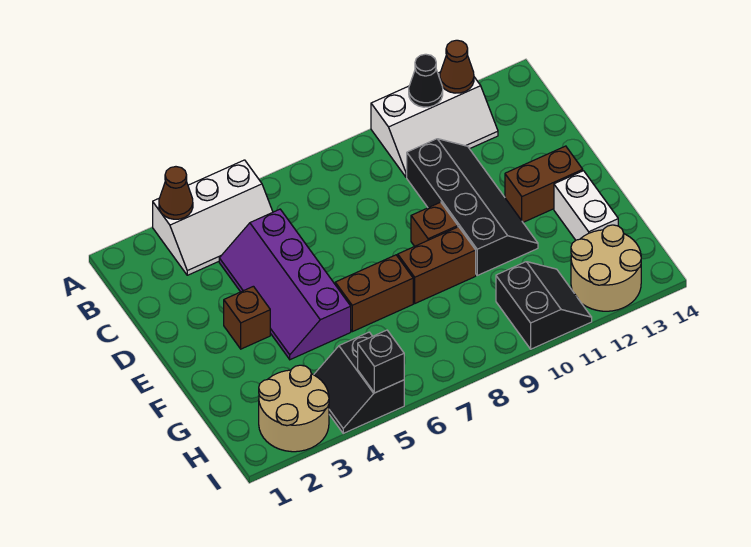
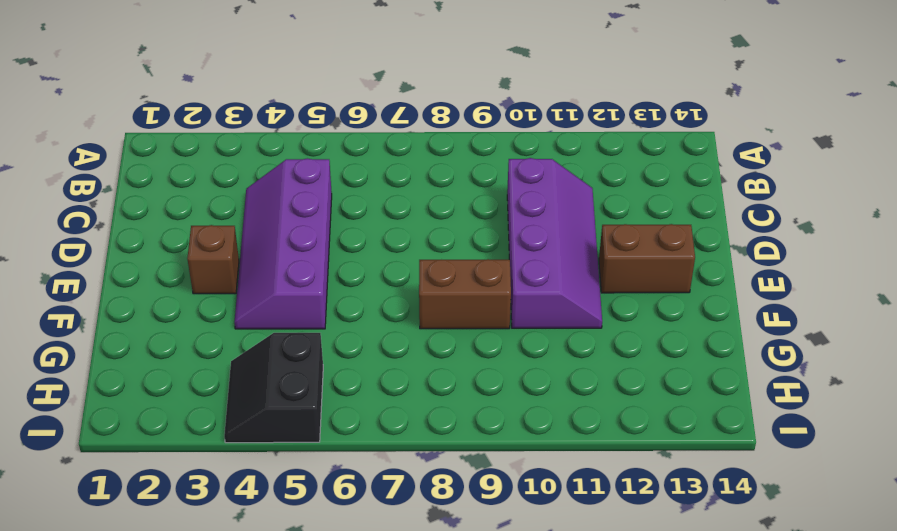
purple 2x4 slope [507,158,602,328] -> black 2x4 slope [407,139,538,275]
none -> white 2x3 slope [153,160,273,275]
none -> white 2x3 slope [371,72,498,177]
none -> brown 1x1 brick [411,202,458,246]

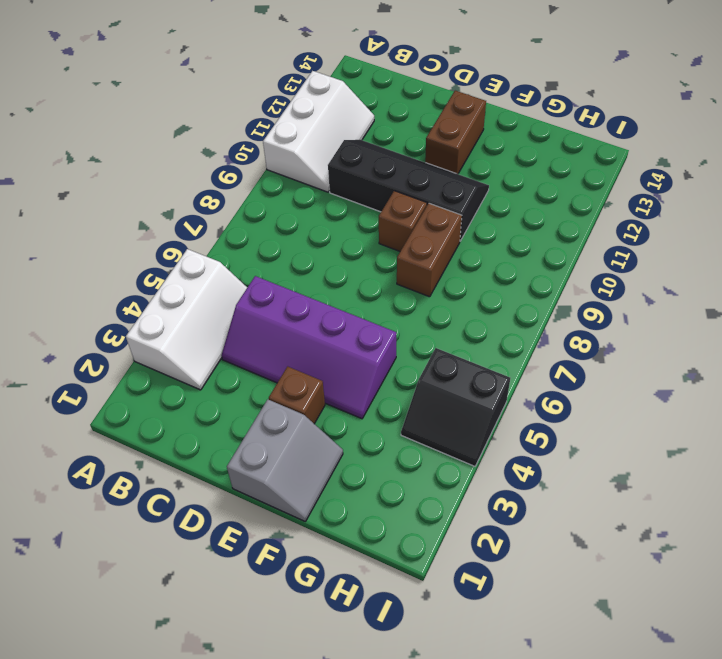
grey 2x2 slope [227,399,343,521] -> none
none -> brown 1x2 brick [335,255,413,332]
none -> white 1x2 brick [554,171,618,240]
none -> tan 2x2 round brick [259,365,329,452]

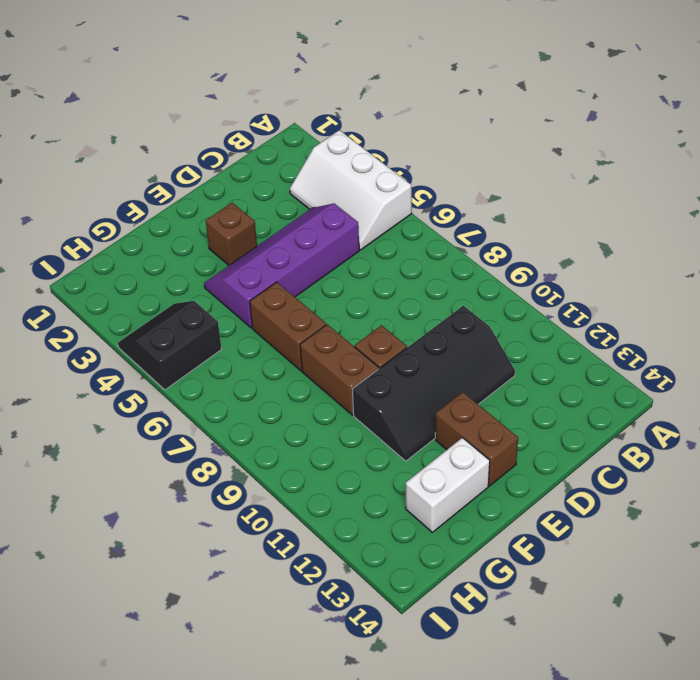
none -> white 2x3 slope [371,72,498,177]
none -> tan 2x2 round brick [259,365,329,452]
none -> black 2x2 slope [496,262,592,349]

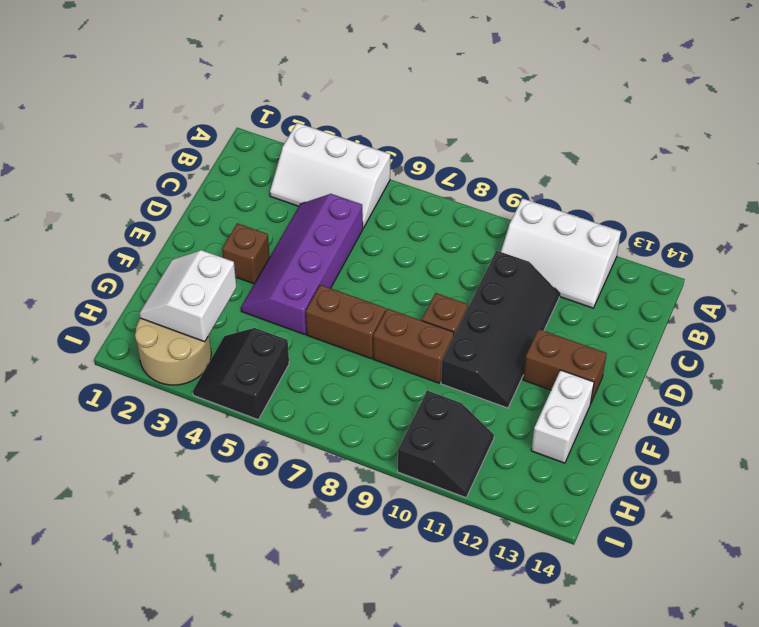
white 2x2 slope [139,250,237,342] -> none
none -> tan 2x2 round brick [571,225,641,311]
none -> brown 1x1 cone [159,167,193,219]
none -> black 1x1 cone [409,54,443,107]

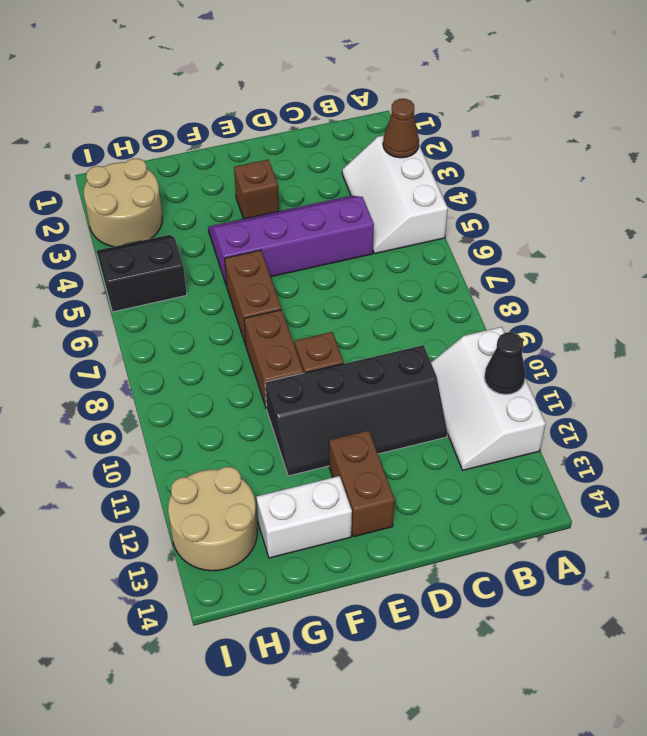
none -> black 2x2 slope [496,262,592,349]
none -> brown 1x1 cone [440,40,474,93]
none -> black 1x1 brick [358,330,404,393]

